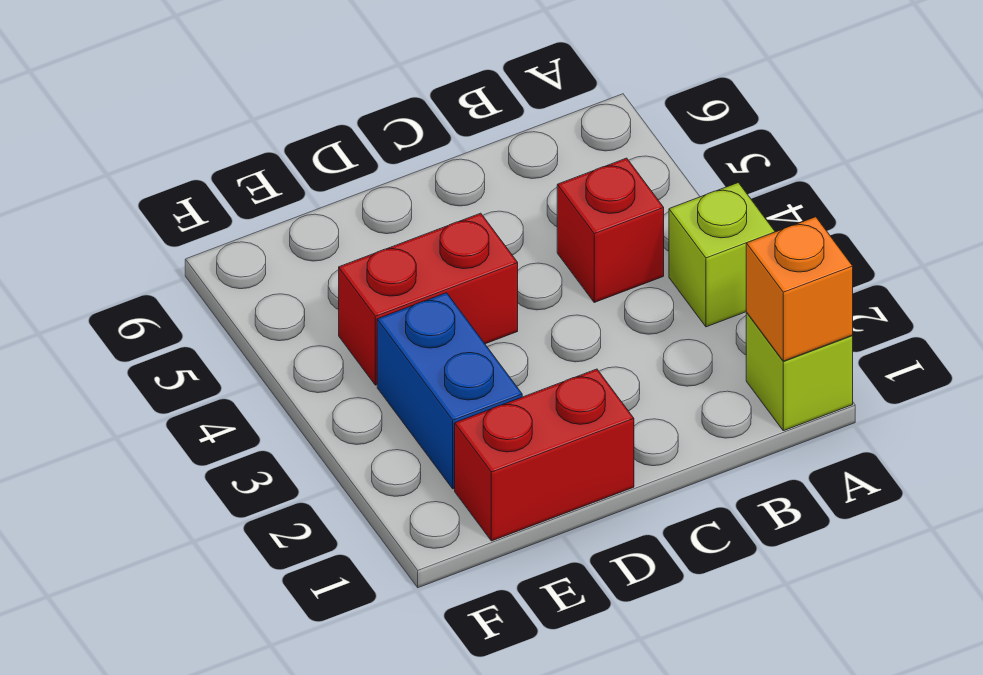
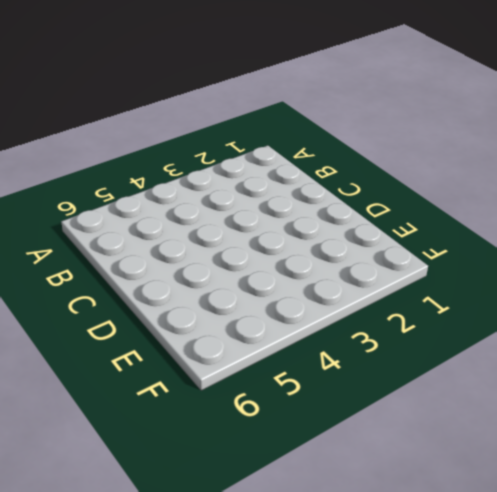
none -> lime 1x1 brick [746,313,853,431]
none -> lime 1x1 brick [669,183,775,327]

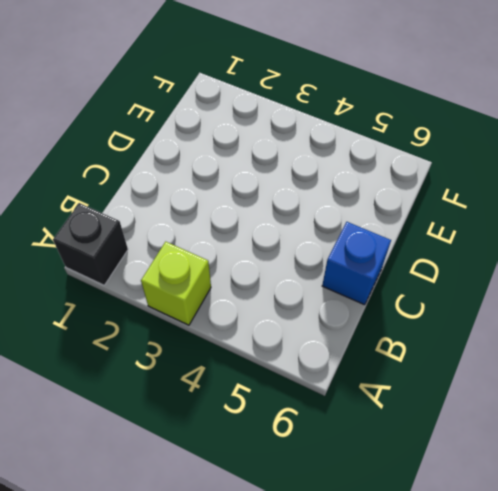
black 1x1 brick [53,203,128,285] -> lime 1x1 brick [746,313,853,431]
blue 1x1 brick [322,222,391,305] -> none
none -> red 1x1 brick [557,158,664,302]
none -> red 1x2 brick [455,369,634,541]

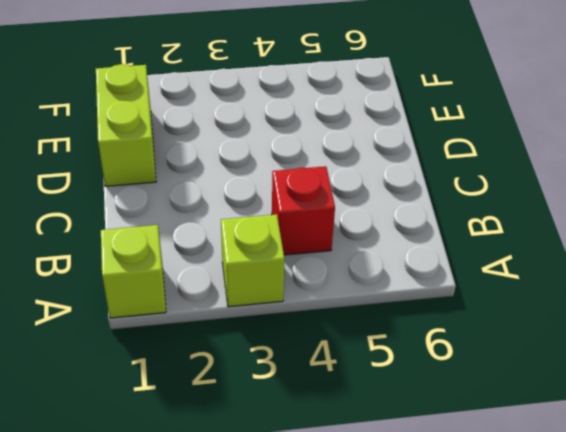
lime 1x2 brick [96,64,156,186] -> red 1x2 brick [455,369,634,541]
none -> red 1x2 brick [339,213,518,385]
none -> blue 1x2 brick [377,293,522,489]

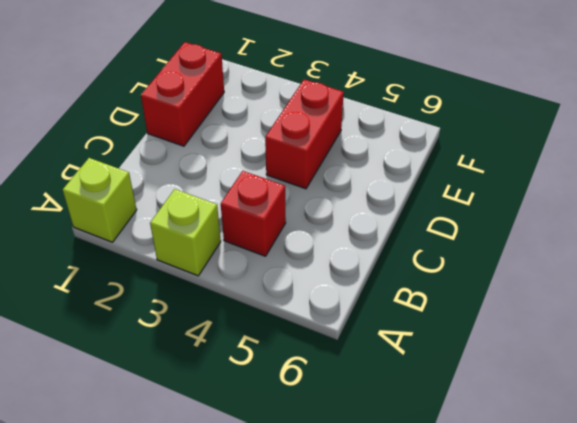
none -> blue 1x2 brick [377,293,522,489]
none -> orange 1x1 brick [746,217,853,361]

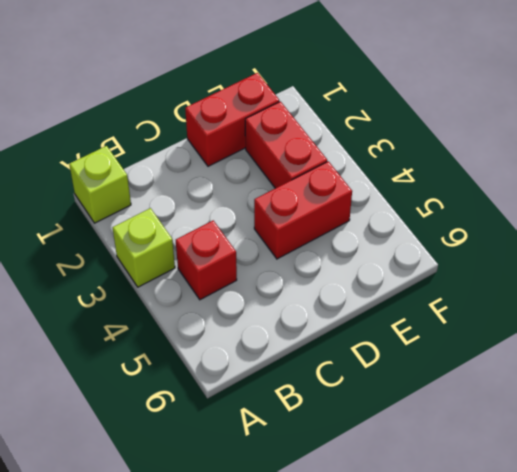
red 1x2 brick [245,102,327,188] -> blue 1x2 brick [377,293,522,489]
none -> orange 1x1 brick [746,217,853,361]

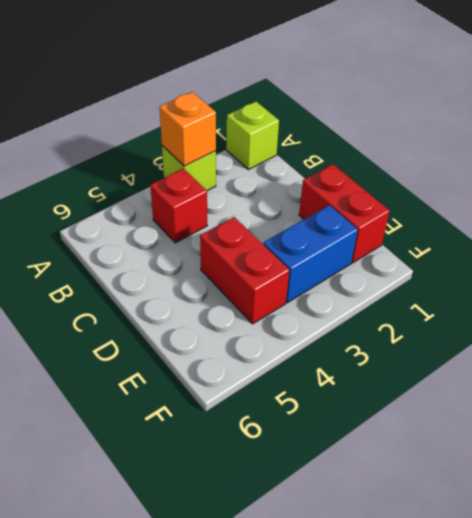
orange 1x1 brick [159,92,216,166] -> orange 1x1 brick moved to [746,217,853,361]

